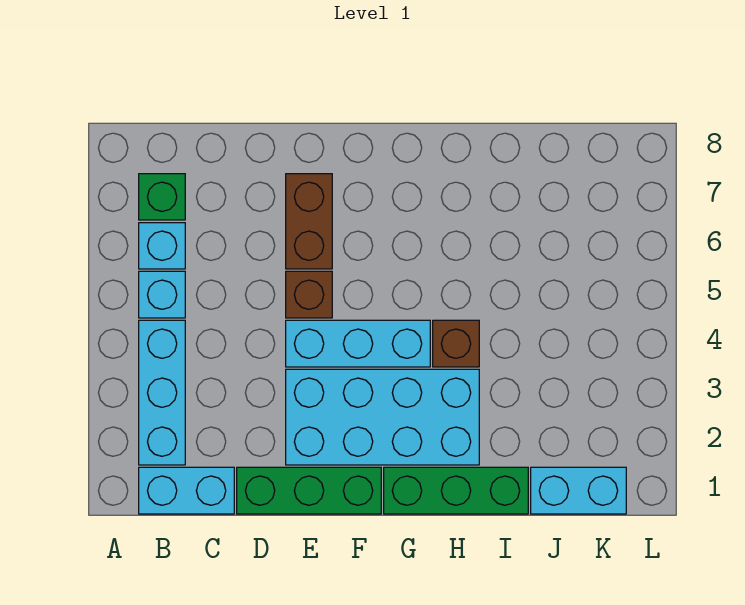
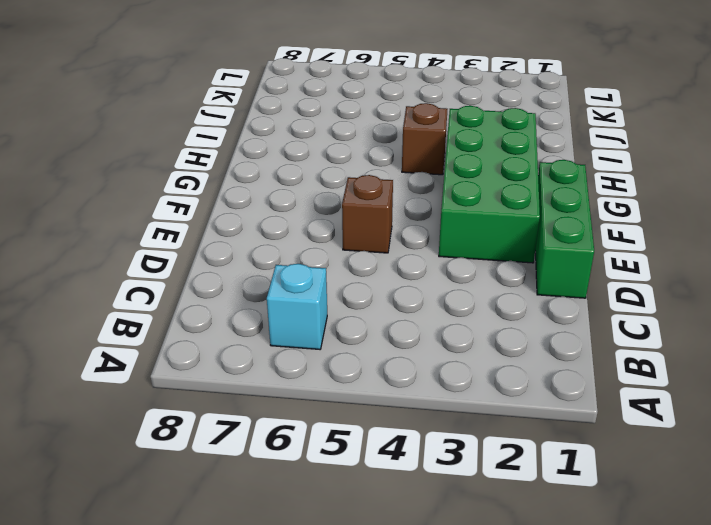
green 2x4 brick [439,106,540,263] -> cyan 2x4 brick [286,369,479,465]
none -> cyan 1x2 brick [139,467,234,514]
none -> cyan 1x3 brick [139,320,185,465]
none -> cyan 1x1 brick [139,271,185,318]

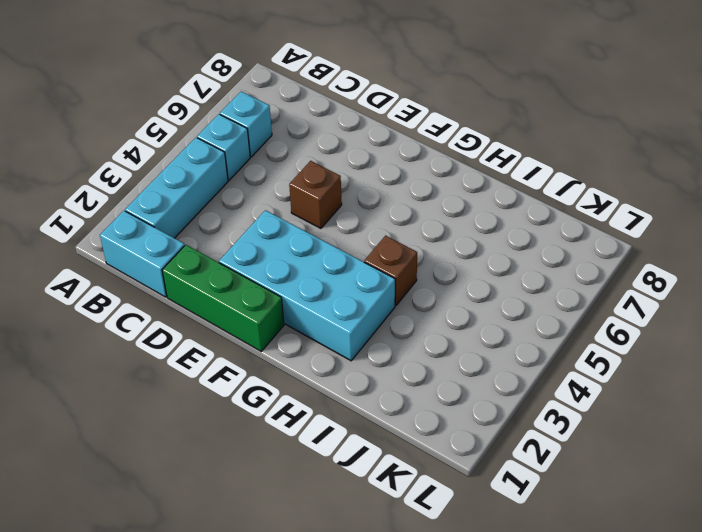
none -> green 1x1 brick [139,174,185,220]
none -> cyan 1x3 brick [286,320,430,367]
none -> brown 1x2 brick [286,174,332,269]

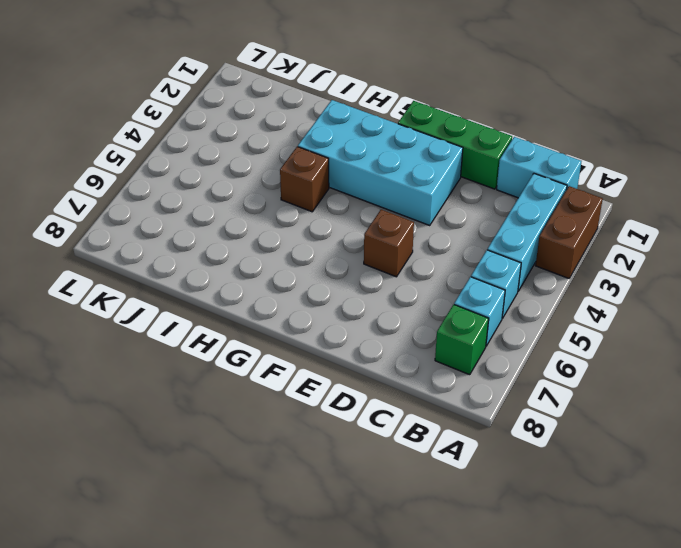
brown 1x2 brick [535,186,603,278] -> brown 1x2 brick moved to [286,174,332,269]
none -> cyan 1x3 brick [286,320,430,367]
none -> green 1x3 brick [384,467,528,514]
none -> cyan 1x2 brick [531,467,626,514]

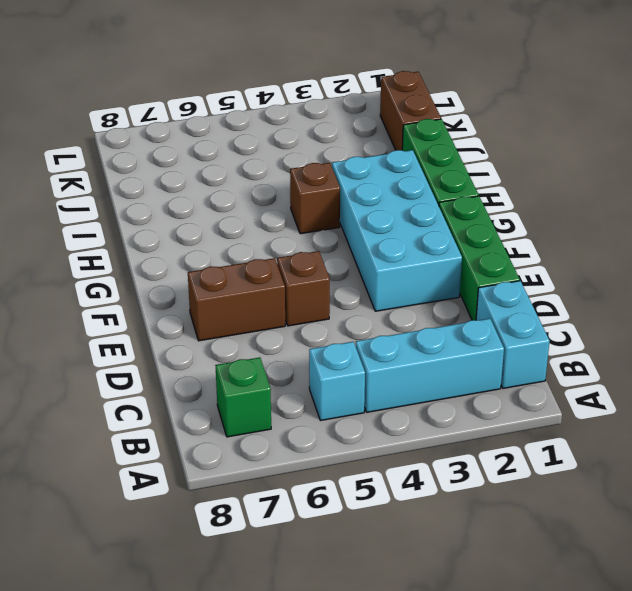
brown 1x2 brick [380,71,441,150] -> cyan 1x2 brick [531,467,626,514]
none -> cyan 1x1 brick [139,223,185,269]
none -> cyan 1x3 brick [286,320,430,367]

